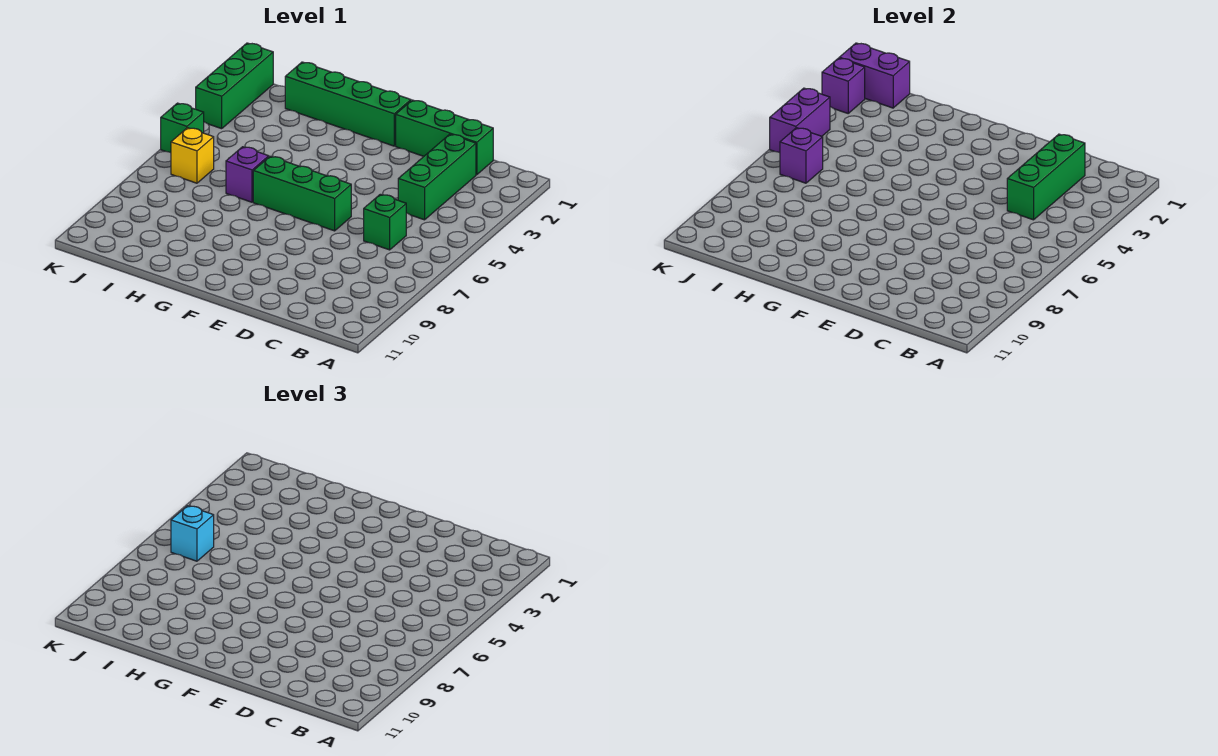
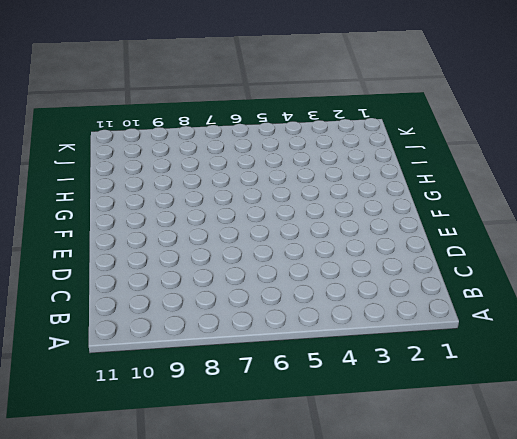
none -> green 1x3 brick [396,100,493,175]
none -> green 1x3 brick [398,134,476,220]
none -> green 1x1 brick [364,194,406,250]

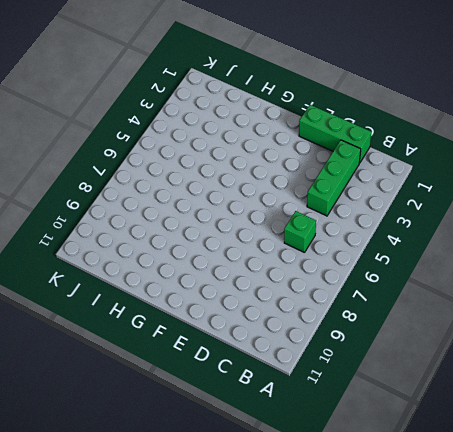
none -> green 1x3 brick [253,156,351,231]
none -> green 1x4 brick [285,62,411,146]
none -> purple 1x1 brick [226,147,269,202]

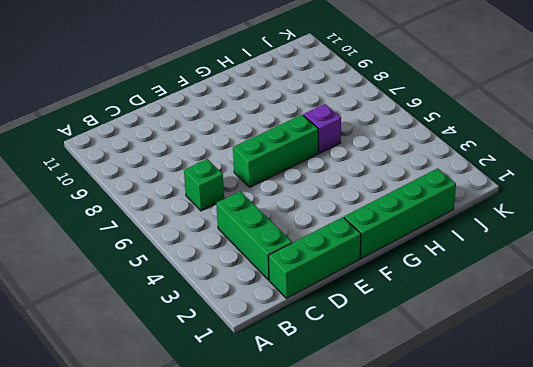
none -> yellow 1x1 brick [171,128,214,183]
none -> green 1x3 brick [196,43,273,129]
none -> green 1x1 brick [161,103,204,153]

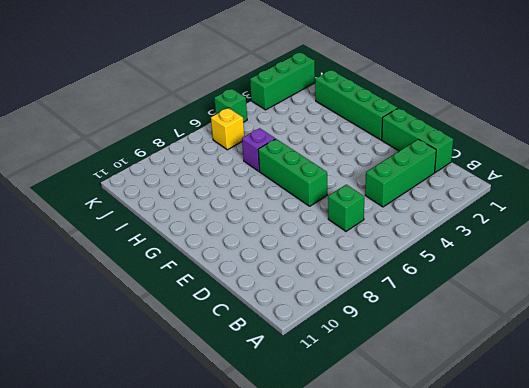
none -> green 1x3 brick [1007,134,1085,220]
none -> purple 1x2 brick [839,43,910,108]
none -> purple 1x1 brick [780,128,823,183]

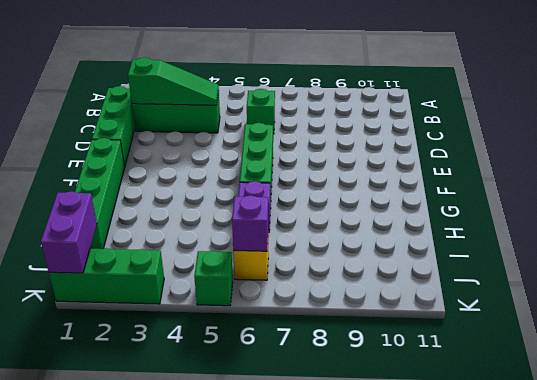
green 1x3 slope [128,57,219,105] -> green 1x3 brick [1007,134,1085,220]
none -> purple 1x1 brick [822,58,865,113]
none -> purple 1x2 brick [770,88,830,153]
none -> cyan 1x1 brick [171,506,214,561]

